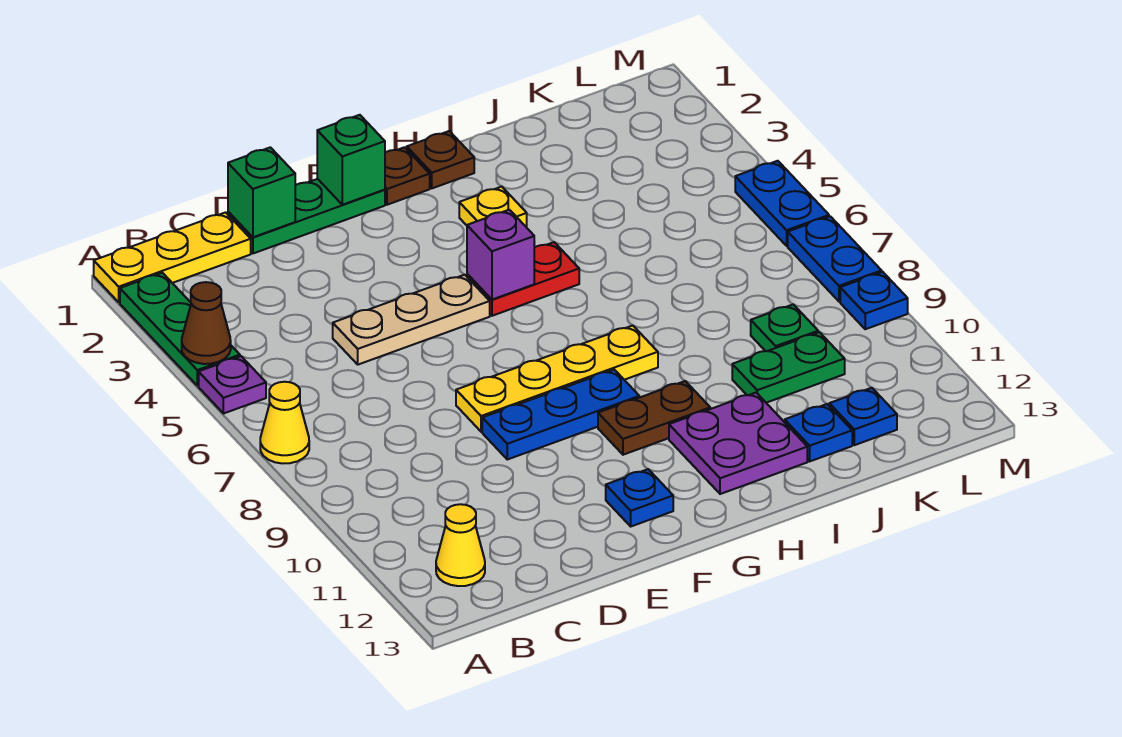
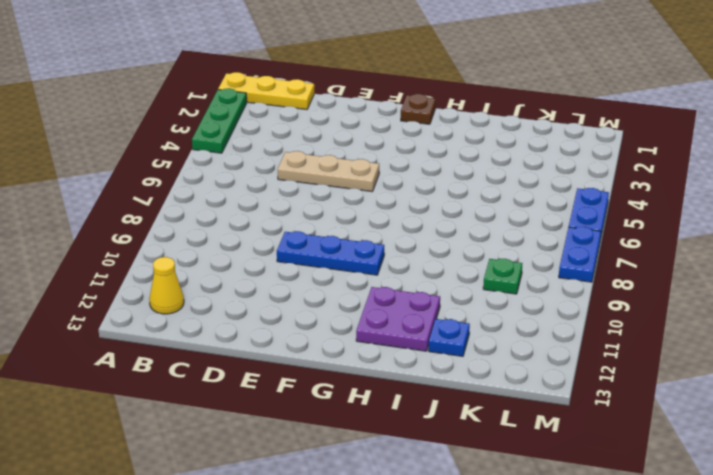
none -> purple 1x1 plate [199,356,266,414]
none -> yellow 1x1 cone [260,382,309,463]
none -> green 1x3 plate [228,179,385,253]

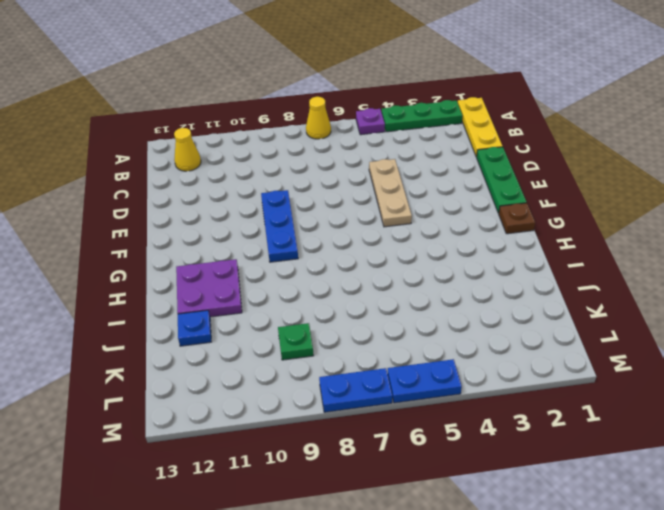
none -> yellow 1x4 plate [456,325,658,432]
none -> blue 1x1 plate [606,469,673,526]
none -> red 1x2 plate [467,242,579,316]

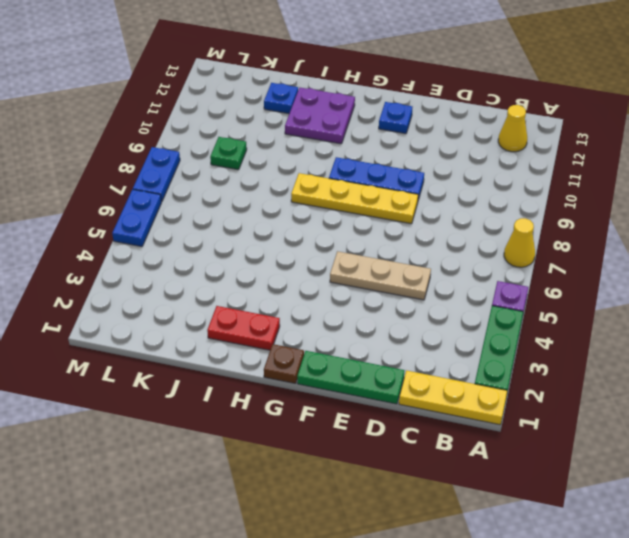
red 1x2 plate [207,306,280,350] -> red 1x2 plate moved to [467,242,579,316]
none -> brown 1x2 plate [598,381,710,455]
none -> brown 1x1 plate [407,131,474,188]
none -> yellow 1x1 plate [459,186,527,227]

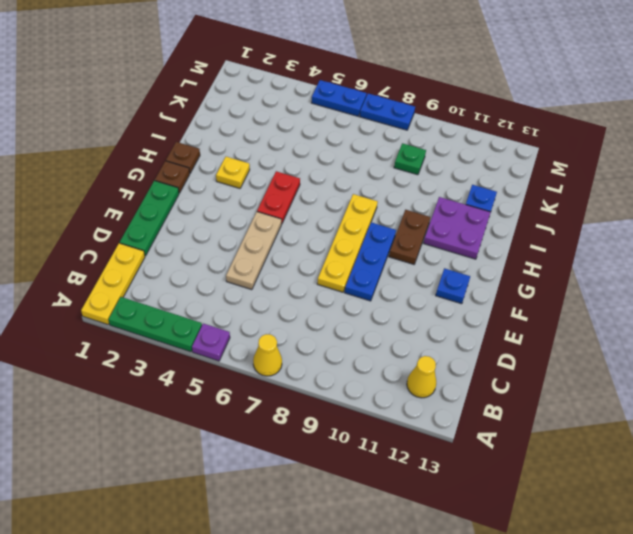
none -> green 1x2 plate [732,332,845,403]
none -> blue 1x1 plate [829,388,897,445]
none -> blue 1x1 plate [840,272,908,329]

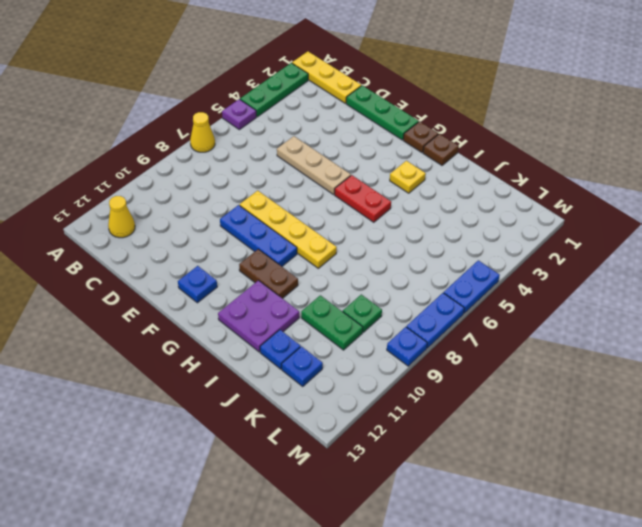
none -> brown 1x1 cone [182,282,231,364]
none -> green 1x1 brick [228,147,295,237]
none -> green 1x1 brick [317,115,385,205]

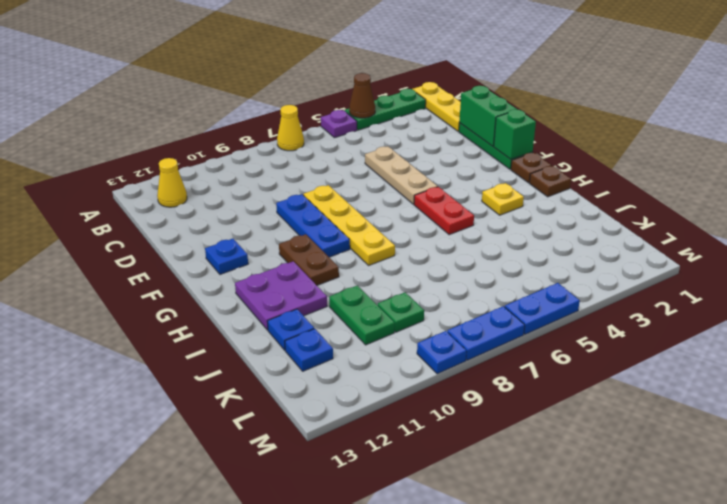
green 1x2 brick [459,86,516,146] -> green 1x1 brick [228,147,295,237]
none -> purple 1x1 brick [467,210,534,300]

